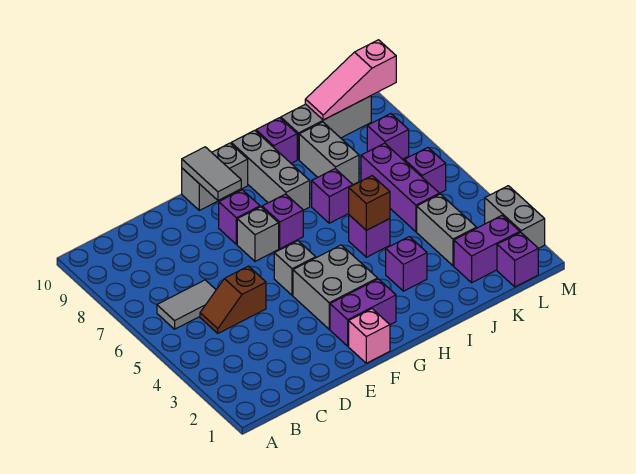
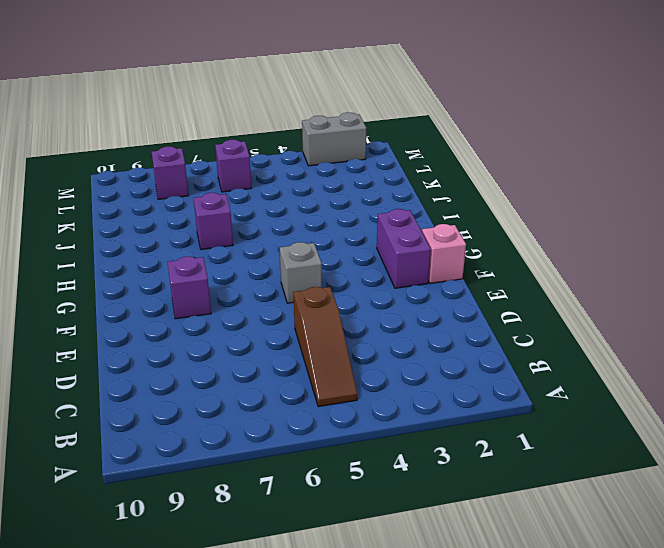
brown 1x3 slope [293,287,357,407] -> brown 1x2 slope [200,266,266,333]
none -> grey 1x2 tile [157,280,216,329]
none -> grey 2x2 brick [293,245,378,329]
none -> grey 1x1 brick [237,207,279,261]

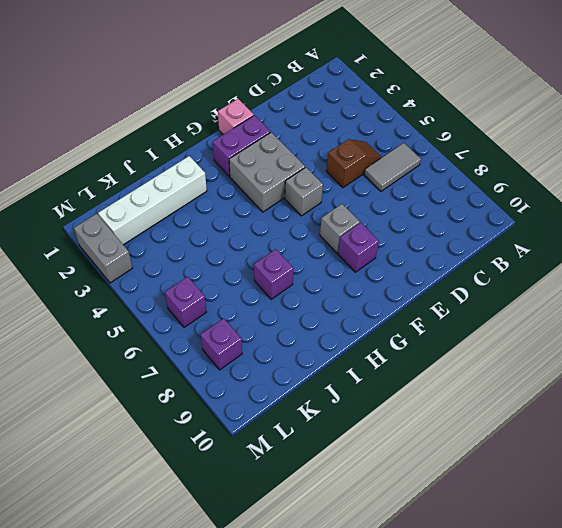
white 1x4 brick [98,156,207,245] -> purple 1x2 brick [454,216,520,283]
none -> grey 1x2 brick [182,143,248,210]
none -> purple 1x1 brick [262,194,303,249]
none -> grey 1x3 brick [231,130,310,210]

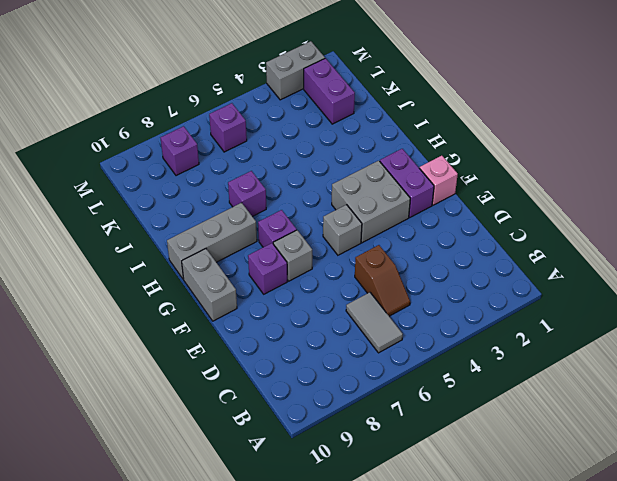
none -> purple 1x1 brick [386,237,427,291]
none -> purple 1x1 brick [349,215,390,257]
none -> purple 1x1 brick [256,118,297,163]

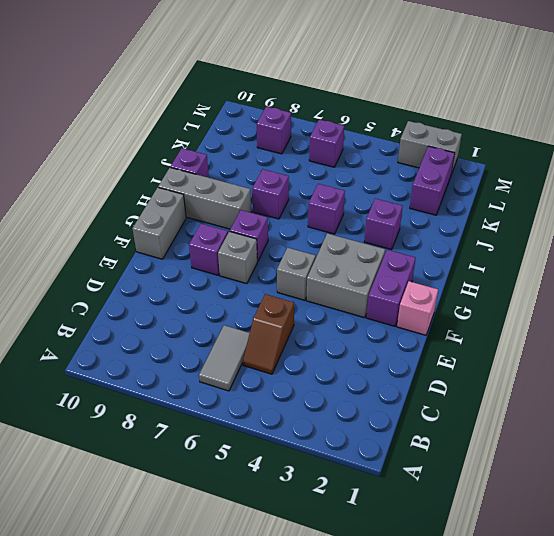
none -> grey 1x2 brick [299,122,359,185]
none -> grey 1x3 brick [281,96,371,160]
none -> grey 1x2 brick [417,194,477,266]

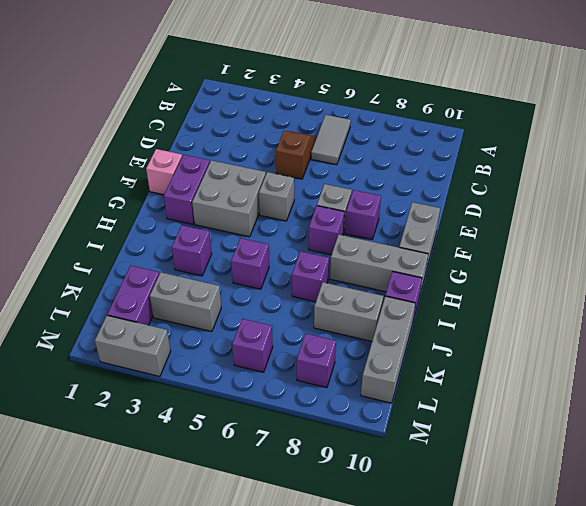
none -> purple 1x3 brick [361,143,439,232]
none -> purple 1x1 brick [497,232,538,287]
none -> grey 1x2 tile [182,147,241,200]

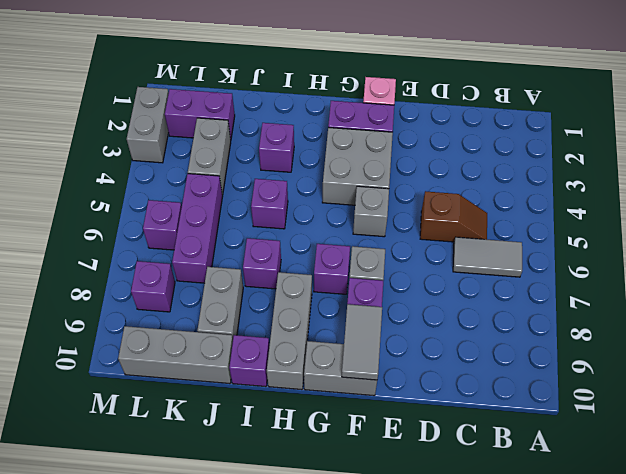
none -> purple 1x1 brick [497,232,538,287]
none -> brown 1x1 brick [349,176,390,230]
none -> pink 1x3 slope [305,40,396,120]

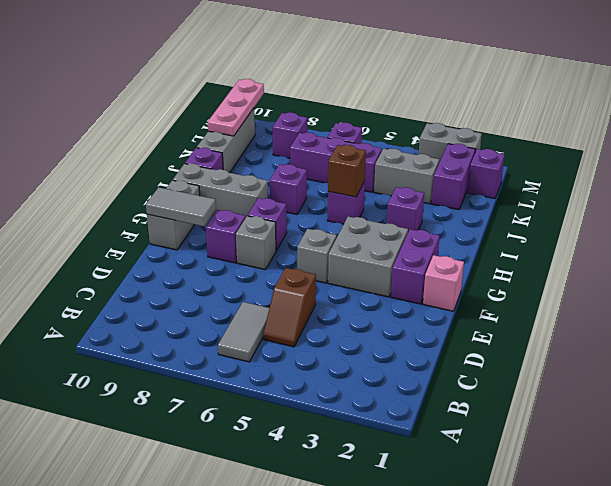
pink 1x3 plate [208,79,264,136] -> pink 1x3 slope [305,40,396,120]
none -> grey 1x2 brick [299,122,359,185]

